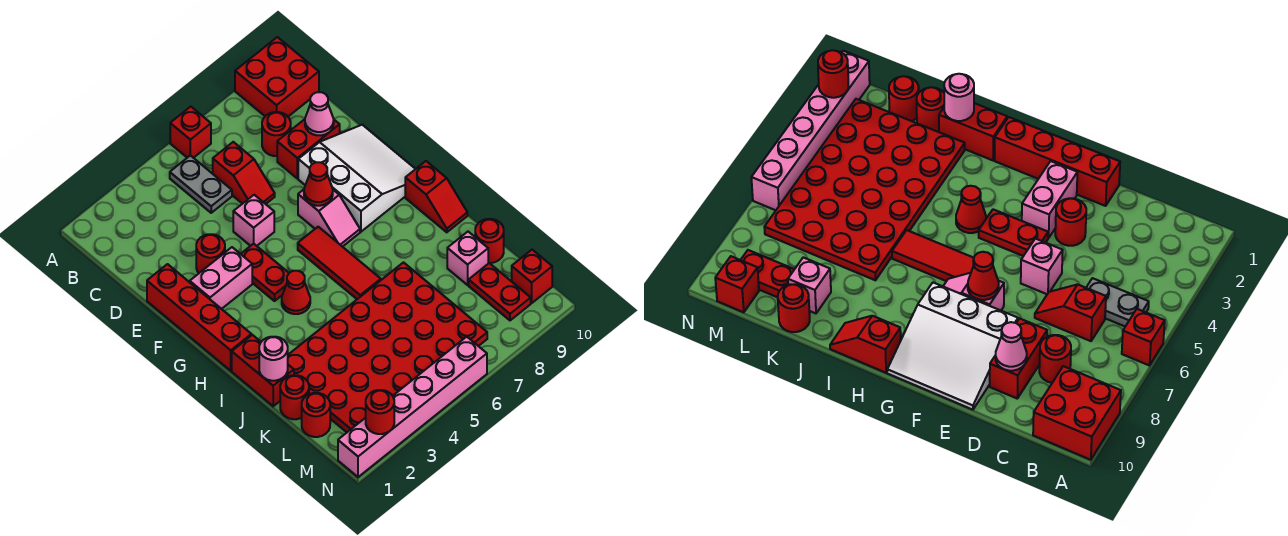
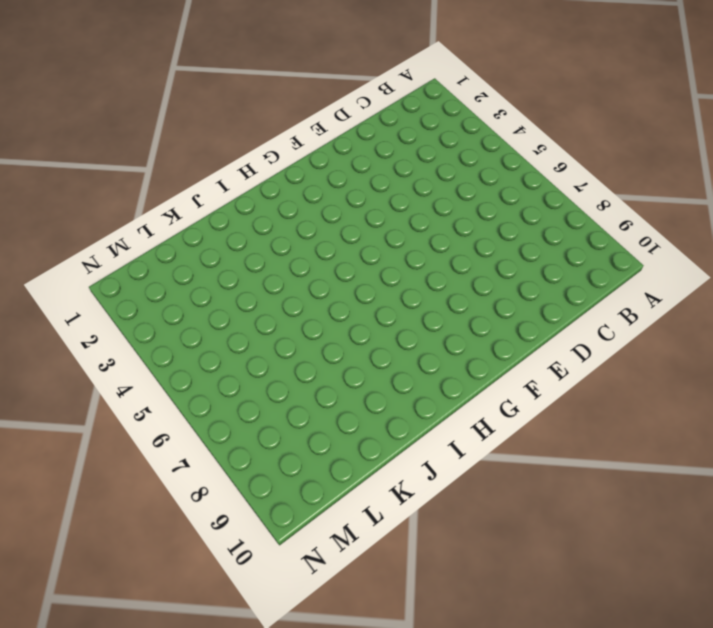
none -> red 1x1 brick [170,107,211,158]
none -> red 2x2 brick [235,37,319,117]
none -> grey 1x2 plate [170,155,232,213]

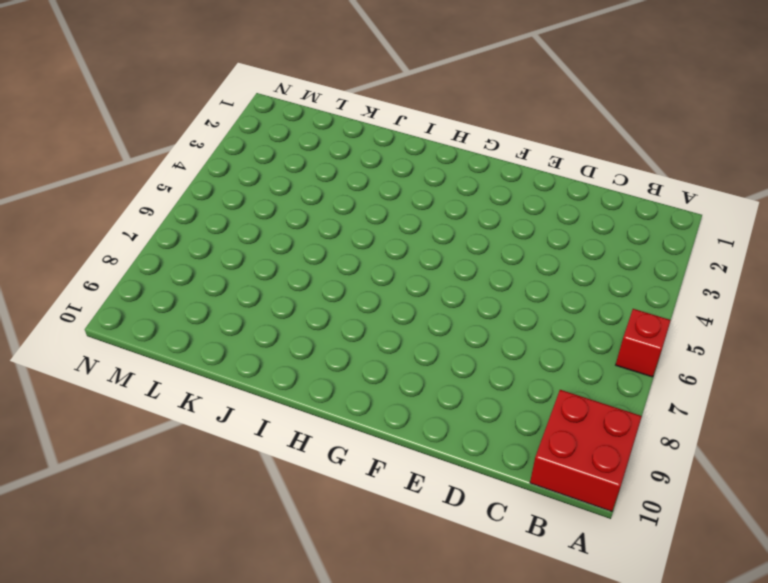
none -> grey 1x2 plate [170,155,232,213]
none -> red 1x2 slope [213,142,275,204]
none -> red 1x1 round brick [262,112,291,156]

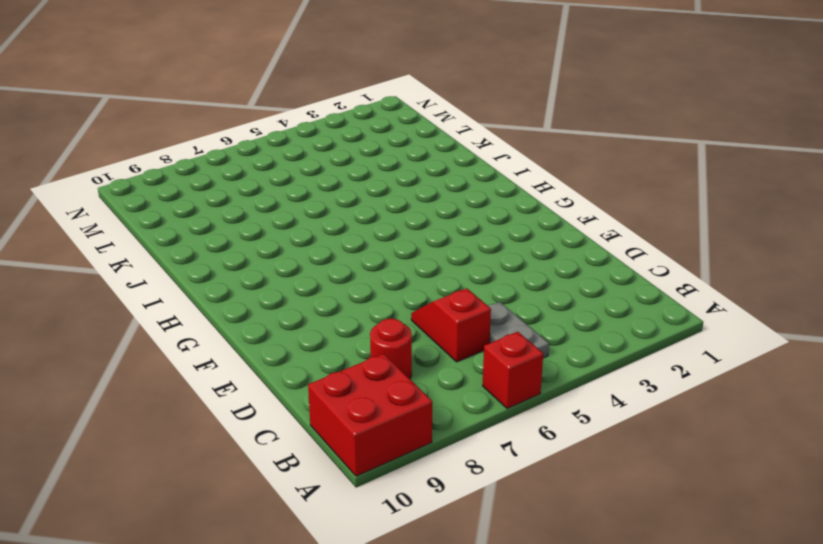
none -> red 1x2 brick [277,119,340,178]
none -> red 1x4 brick [147,264,251,371]
none -> red 1x1 round brick [196,234,225,273]

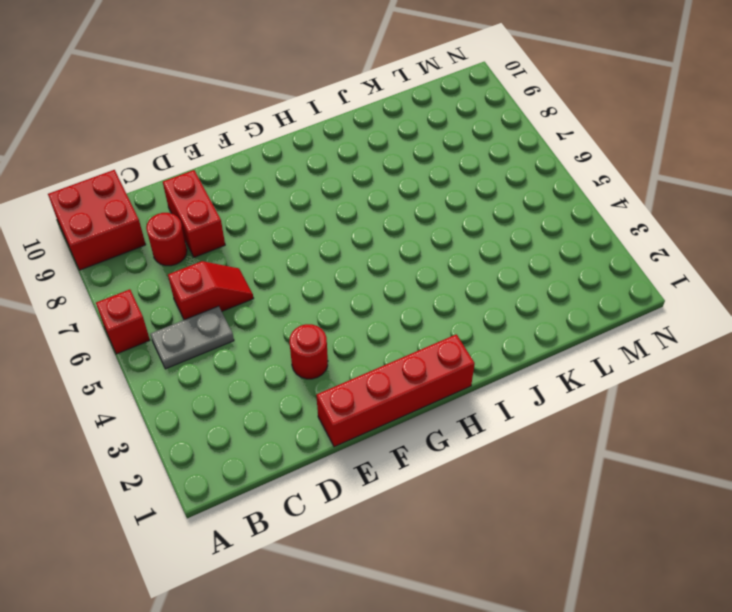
none -> pink 1x1 brick [233,195,274,246]
none -> white 3x3 slope [298,125,415,232]
none -> pink 1x2 brick [190,247,252,309]

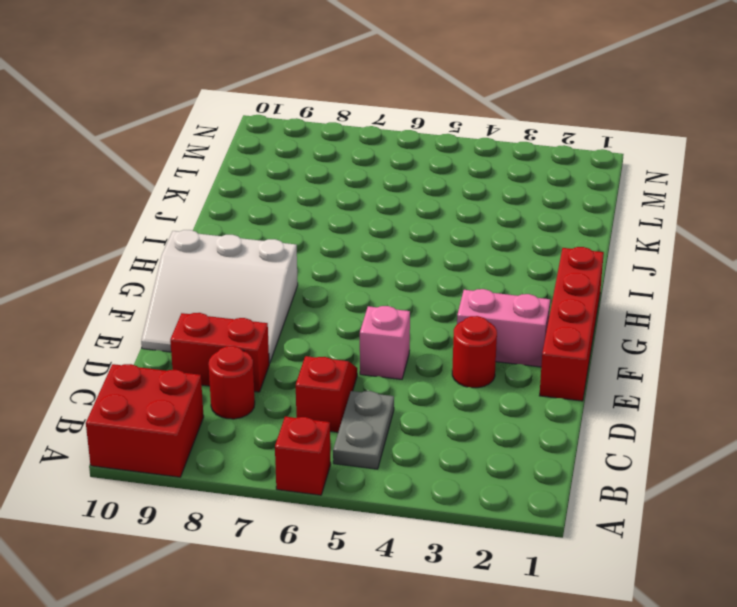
white 3x3 slope [141,230,298,363] -> white 3x3 slope turned to [298,125,415,232]
none -> red 1x2 plate [241,244,289,301]
none -> pink 1x2 slope [298,190,360,247]
none -> red 1x3 tile [298,227,381,299]

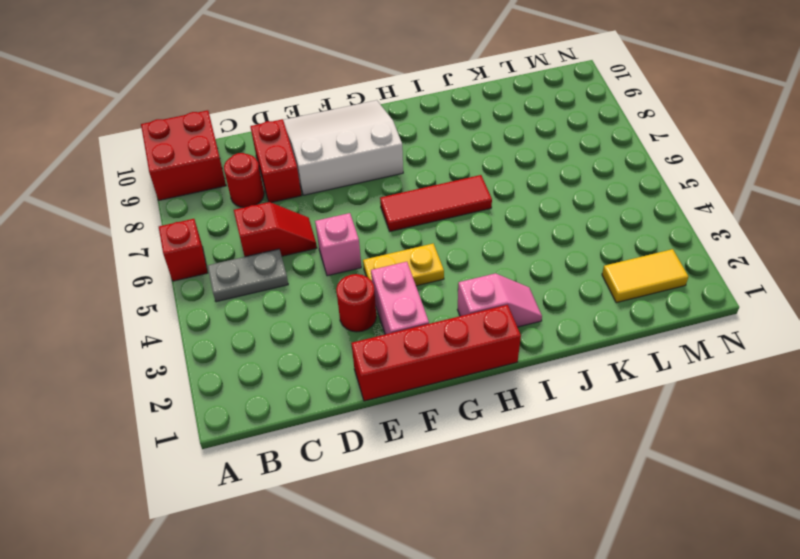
yellow 1x2 plate [363,244,444,286] -> red 1x2 plate [241,244,289,301]
pink 1x2 slope [457,273,542,327] -> pink 1x2 slope moved to [298,190,360,247]
yellow 1x2 tile [602,249,688,303] -> red 4x6 plate [288,263,487,432]
none -> red 1x1 cone [282,271,310,314]
none -> red 1x2 slope [405,161,467,232]
none -> red 1x2 brick [232,335,294,406]

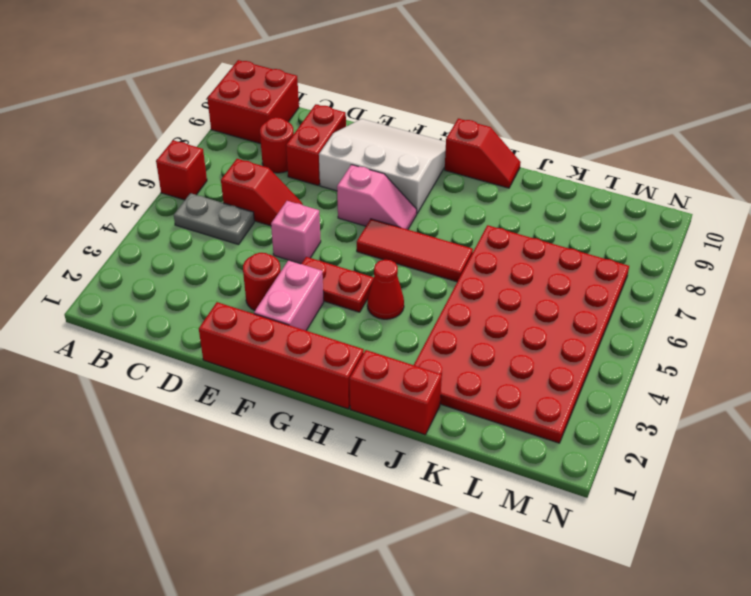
none -> red 1x1 round brick [280,375,309,419]
none -> pink 1x1 brick [447,232,488,285]
none -> red 1x1 round brick [475,219,504,263]

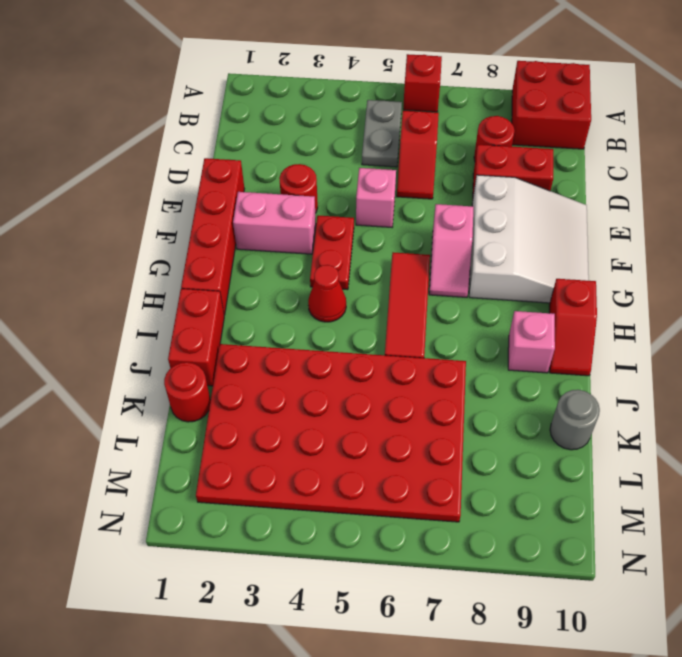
pink 1x1 brick [508,311,555,373] -> pink 1x1 brick moved to [447,232,488,285]
grey 1x1 round brick [550,390,600,450] -> red 1x1 round brick [475,219,504,263]
none -> red 1x1 round brick [302,393,330,437]
none -> red 1x2 plate [469,263,531,320]
none -> red 1x1 brick [512,250,552,303]

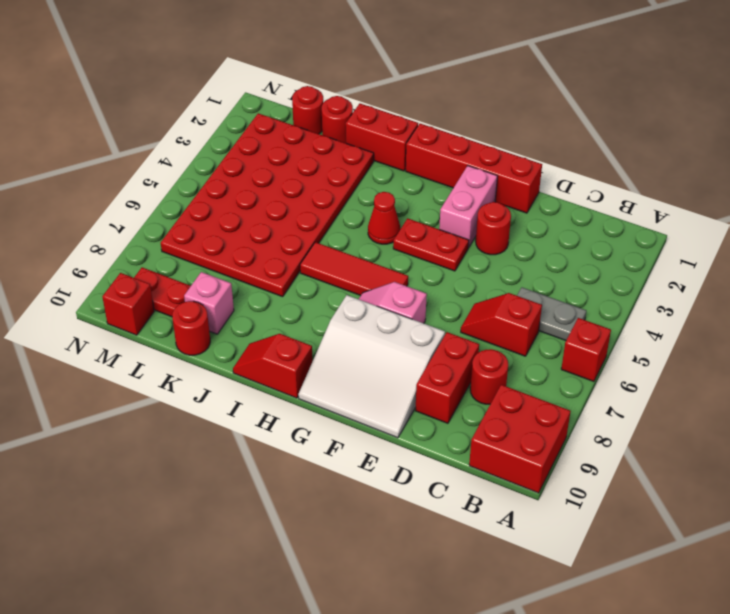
none -> pink 1x1 brick [233,195,274,246]
none -> pink 1x6 brick [338,337,487,477]
none -> pink 1x1 cone [305,92,334,135]

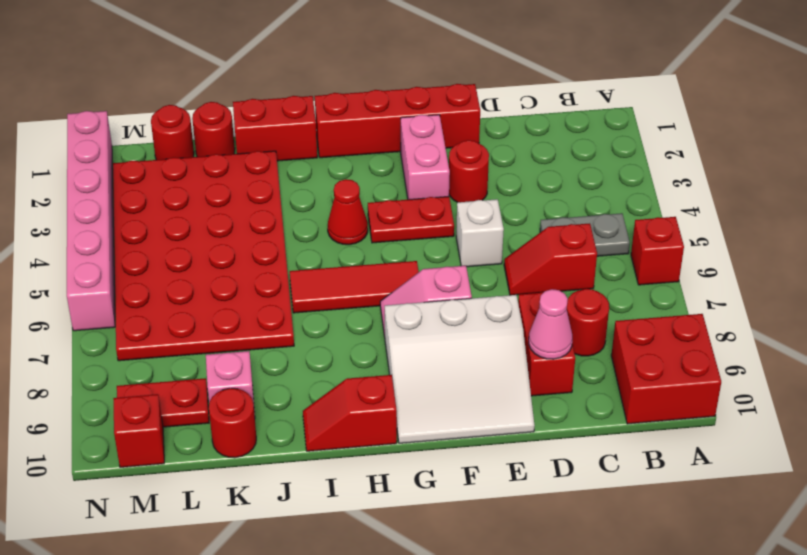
white 1x1 brick [456,199,504,267] -> pink 1x1 brick [233,195,274,246]
none -> red 1x1 cone [304,162,333,206]
none -> pink 1x1 round brick [259,337,288,381]
none -> red 1x1 round brick [366,390,394,434]

